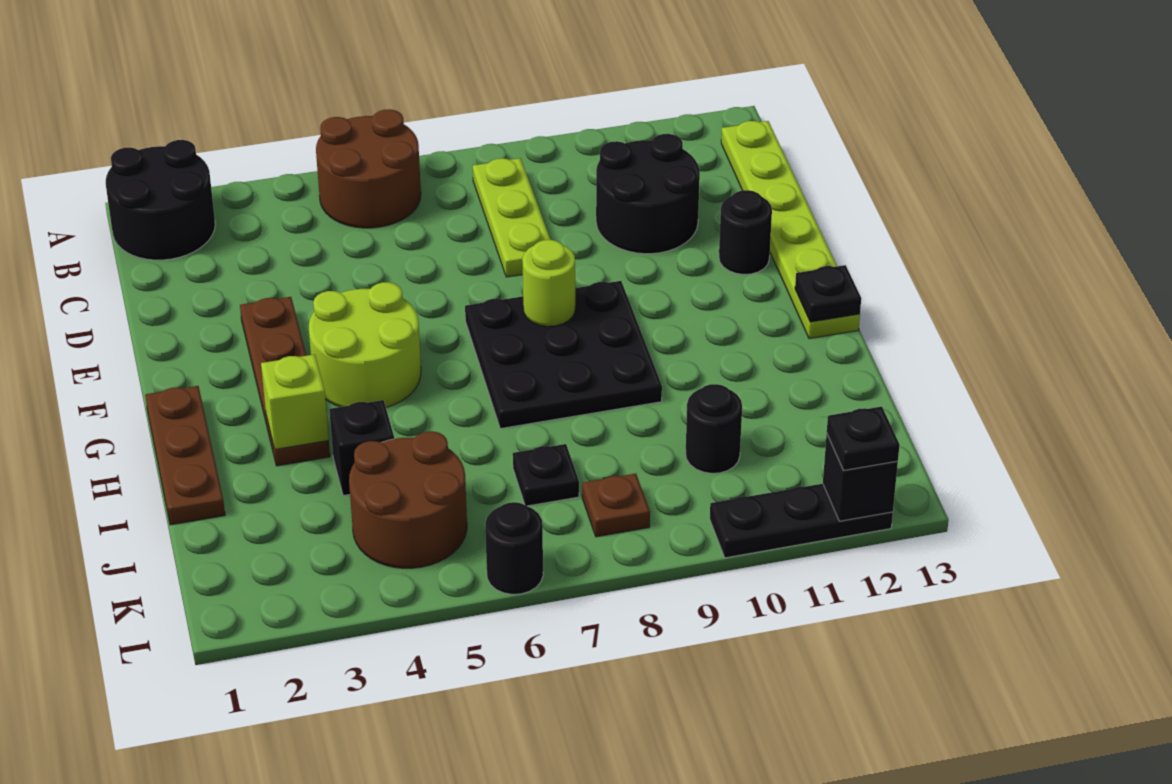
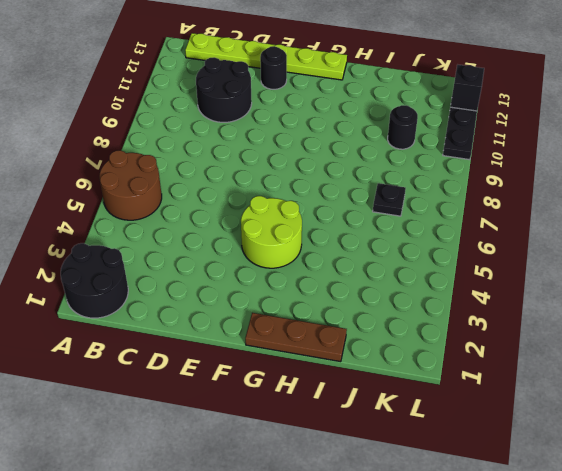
none -> lime 1x3 plate [473,158,550,277]
none -> brown 1x4 plate [240,297,330,466]
none -> black 3x3 plate [465,281,662,429]

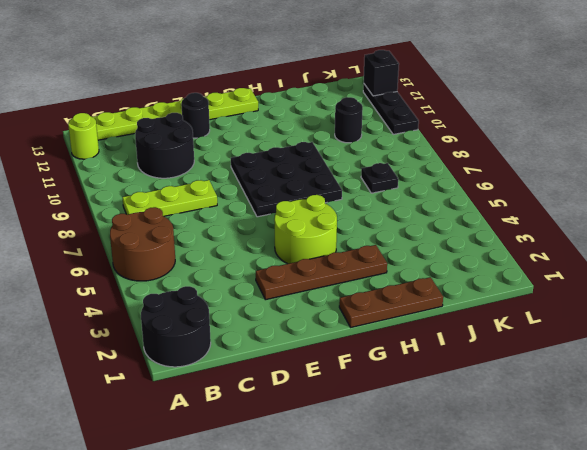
lime 1x1 round brick [68,113,99,159] -> lime 1x1 round brick moved to [522,240,575,326]
none -> black 1x1 brick [329,400,394,496]
none -> brown 2x2 round brick [349,431,467,568]
none -> brown 1x1 plate [582,473,650,537]

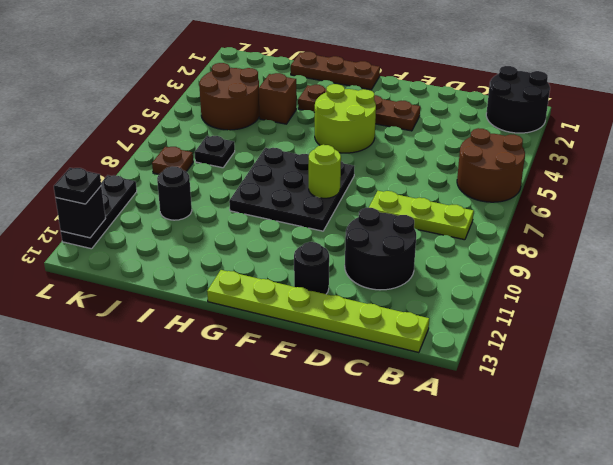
brown 1x1 brick [259,73,296,124] -> black 1x1 brick [329,400,394,496]
none -> black 1x1 round brick [485,502,543,594]
none -> black 1x1 plate [795,265,861,322]
none -> lime 1x1 brick [261,354,329,449]

